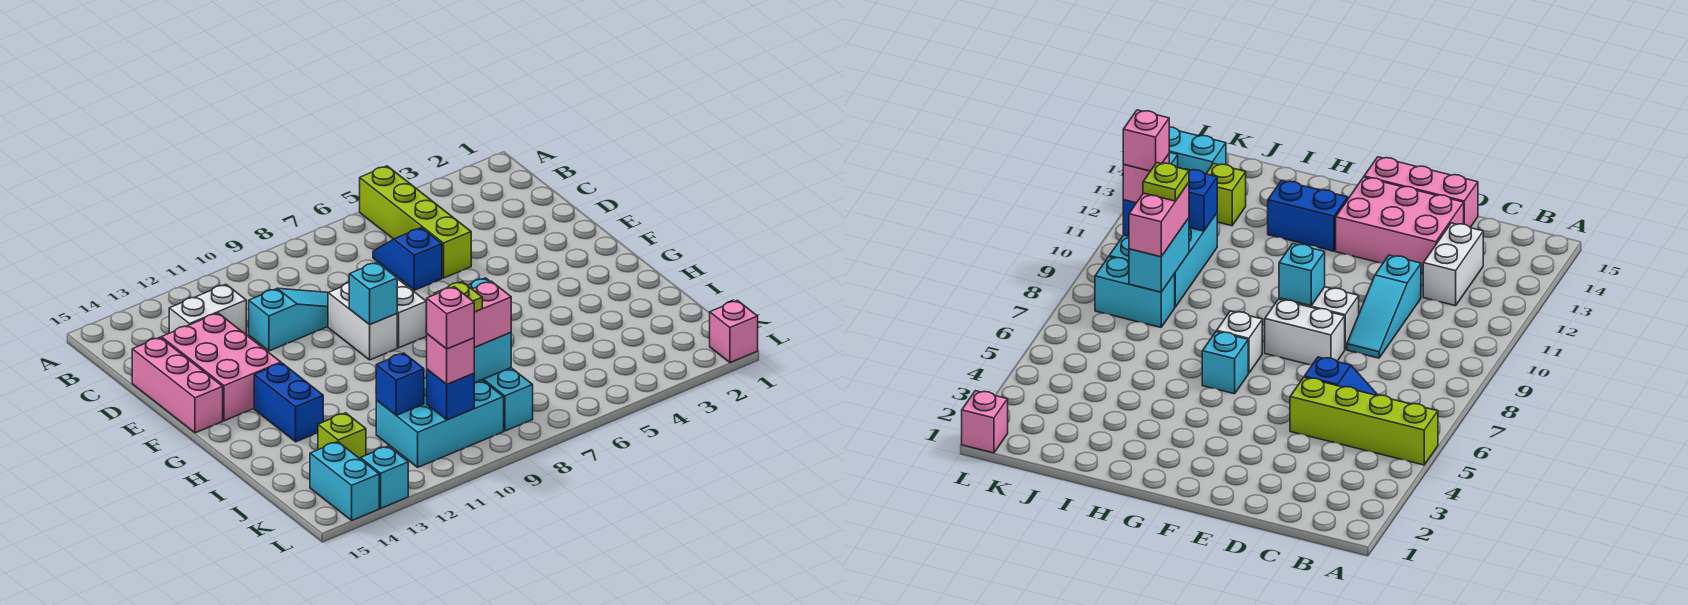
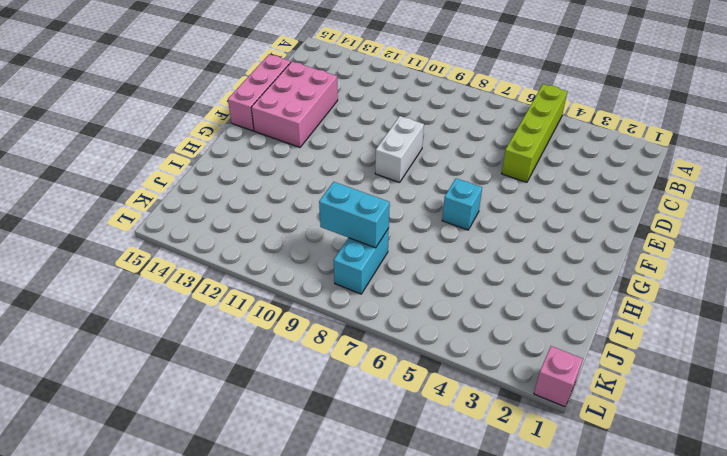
none -> blue 1x2 slope [373,228,442,290]
none -> white 1x2 brick [169,284,246,334]
none -> cyan 1x3 slope [249,288,328,351]

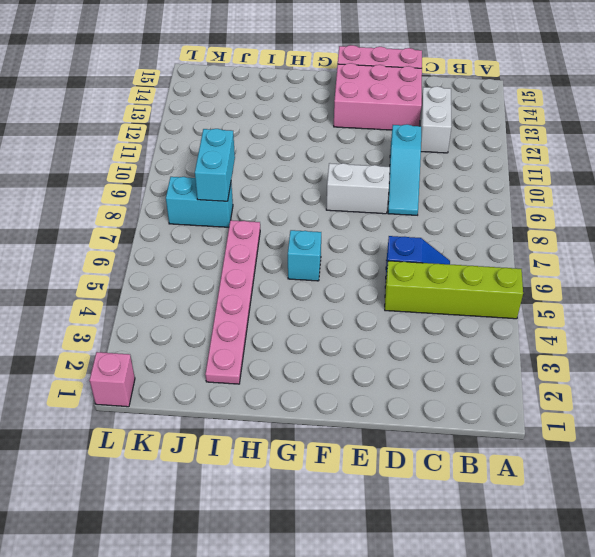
pink 1x6 plate [205,220,260,384] -> none
none -> white 1x2 brick [397,279,426,348]
none -> white 1x1 brick [1217,311,1262,373]
none -> blue 1x2 brick [254,363,323,442]

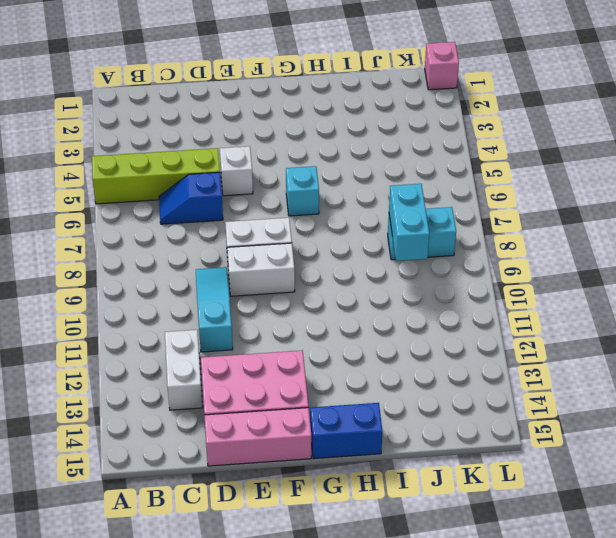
white 1x1 brick [220,146,253,196] -> white 1x1 brick moved to [1217,311,1262,373]
blue 1x2 brick [310,403,382,459] -> blue 1x2 brick moved to [254,363,323,442]
none -> cyan 2x3 brick [376,378,504,467]
none -> lime 1x1 brick [318,413,366,459]
none -> cyan 1x2 brick [310,442,379,520]

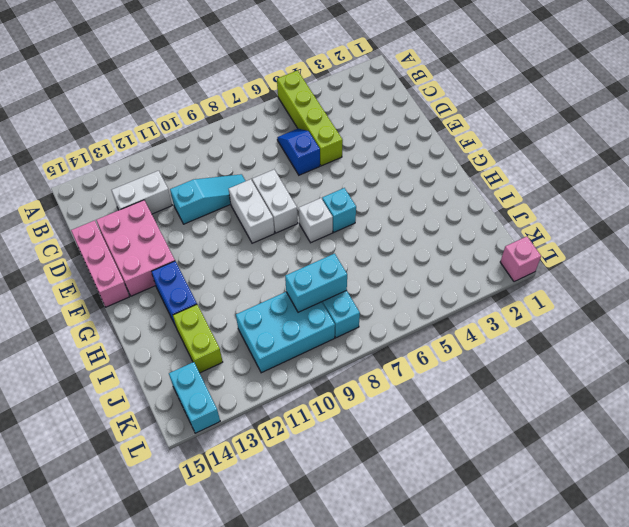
lime 1x2 brick [173,305,223,373] -> lime 1x1 brick [318,413,366,459]
none -> cyan 1x1 brick [360,446,408,508]
none -> cyan 1x1 brick [349,262,397,325]
none -> blue 1x1 brick [376,353,424,415]

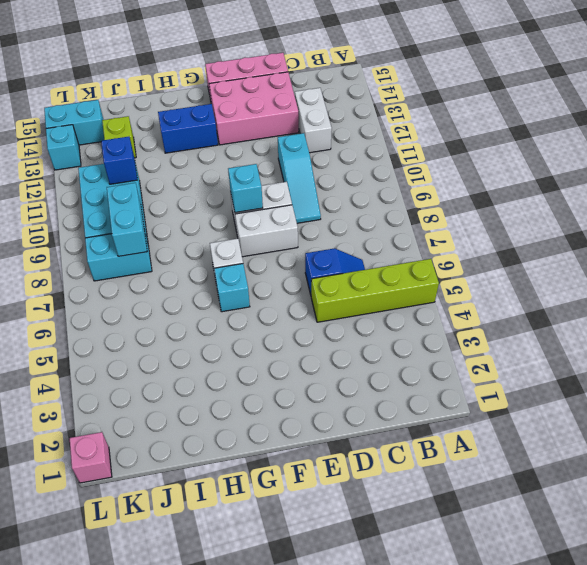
none -> blue 1x1 brick [427,370,474,420]
none -> pink 1x2 brick [472,281,511,347]
none -> pink 1x1 brick [427,334,475,384]

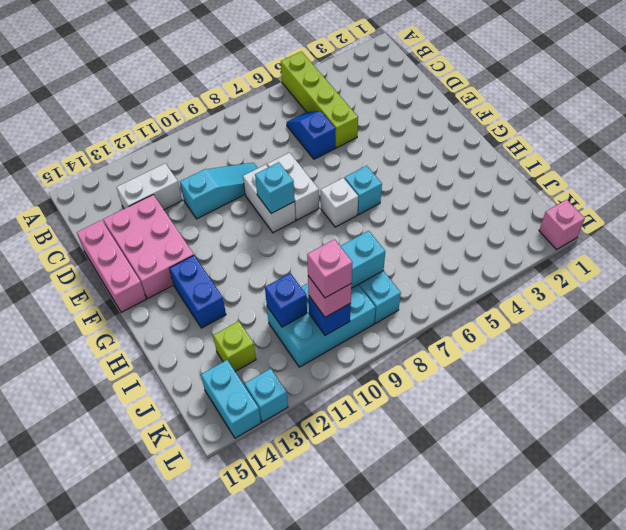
none -> pink 1x2 brick [472,281,511,347]
none -> lime 1x1 plate [434,282,482,312]

